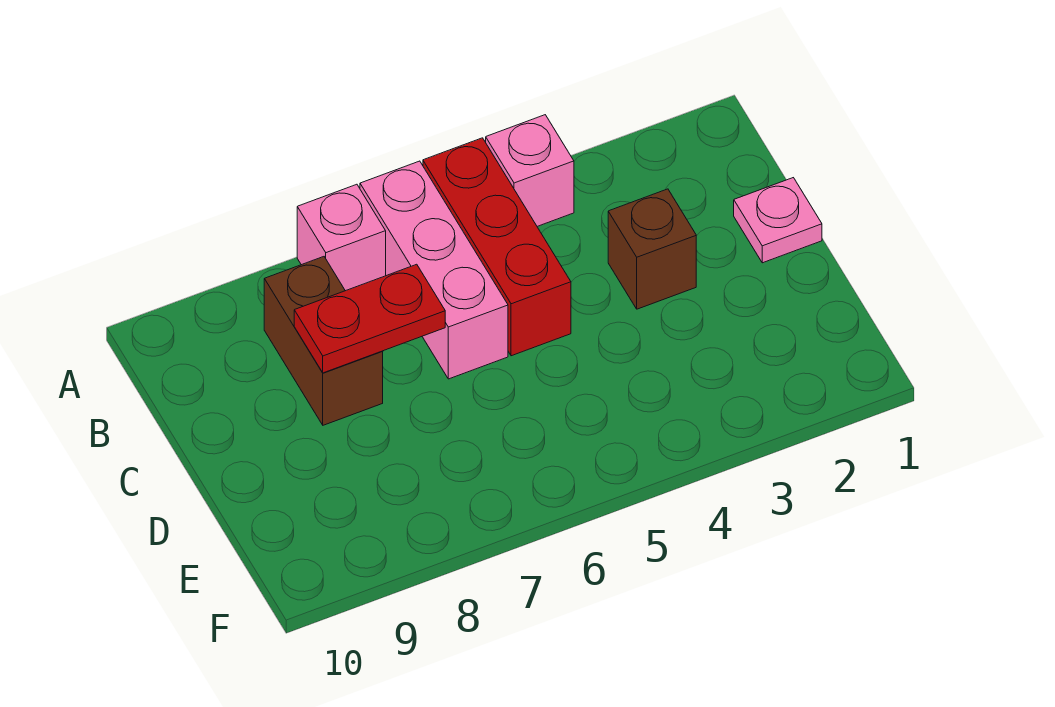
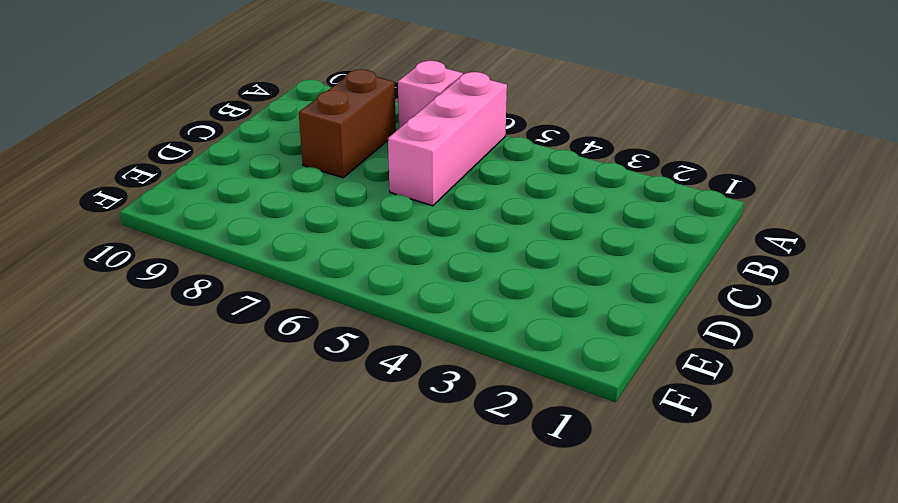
none -> pink 1x1 brick [486,115,574,226]
none -> red 1x3 brick [423,138,571,356]

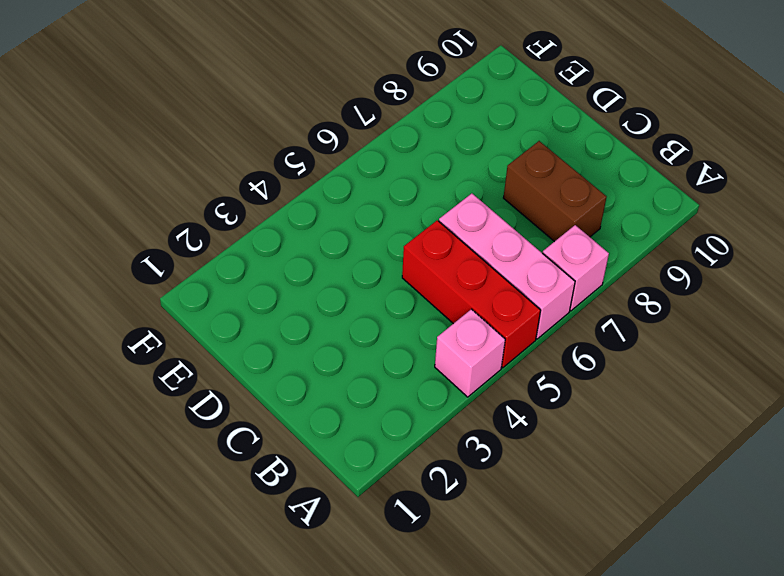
none -> pink 1x1 plate [734,178,822,263]
none -> brown 1x1 brick [608,189,696,309]

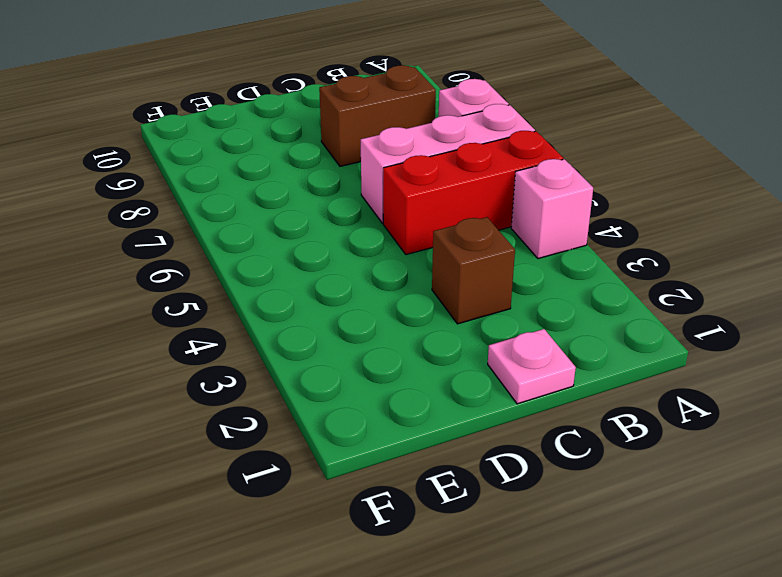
none -> red 1x2 plate [294,264,445,373]

